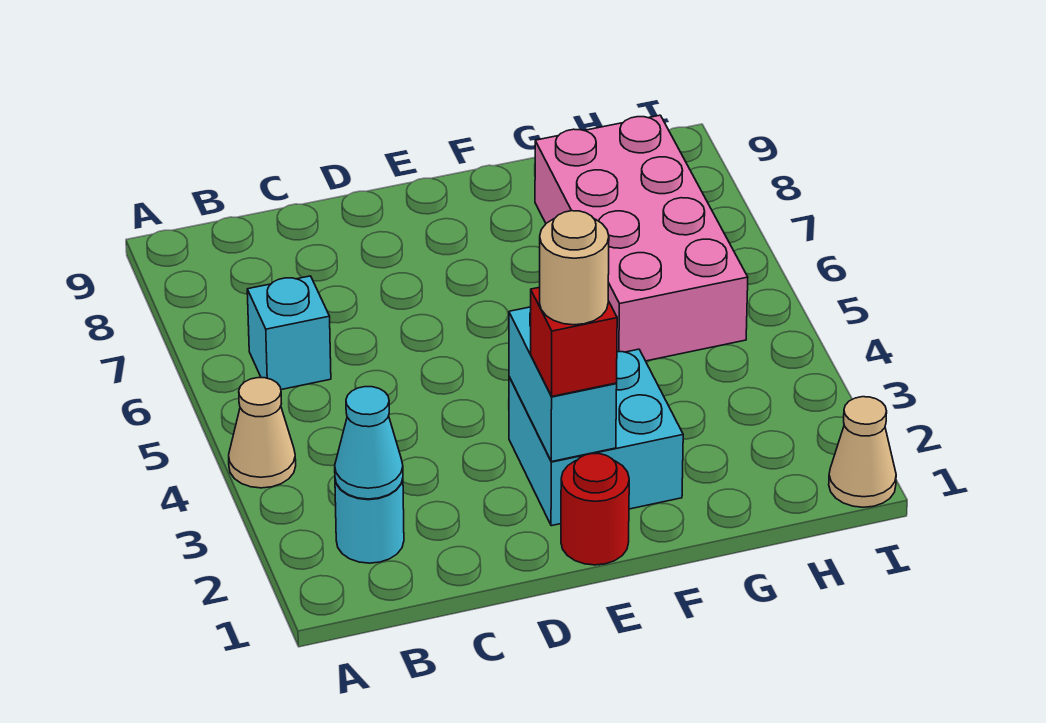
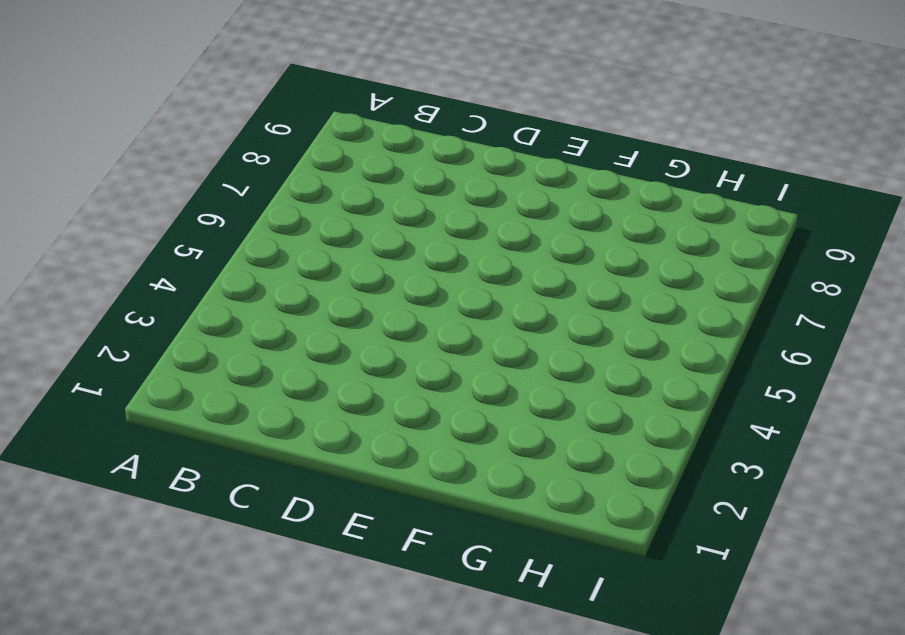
none -> tan 1x1 cone [229,378,296,488]
none -> cyan 1x1 round brick [335,479,404,563]

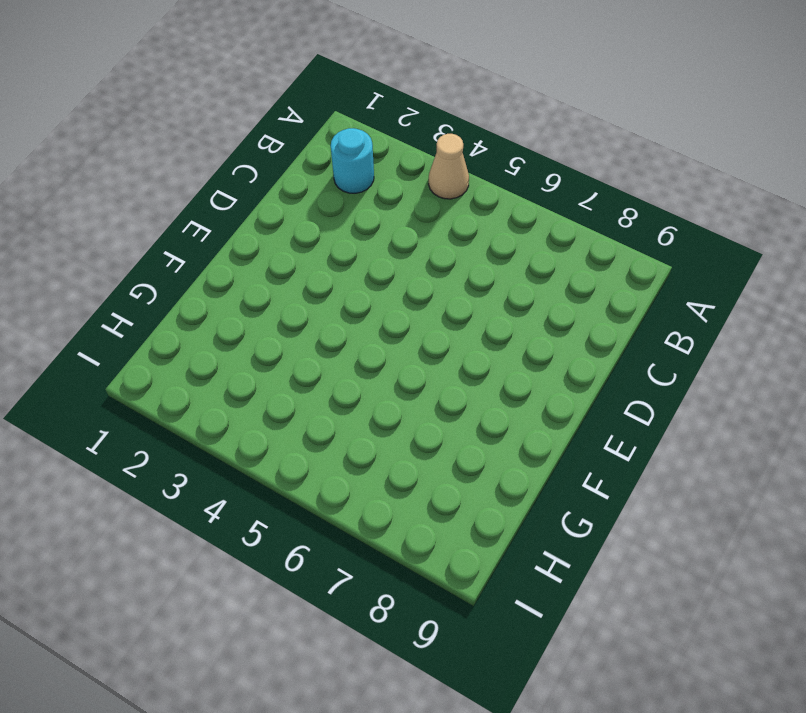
none -> cyan 1x1 brick [247,276,331,390]
none -> red 1x1 round brick [561,454,629,565]

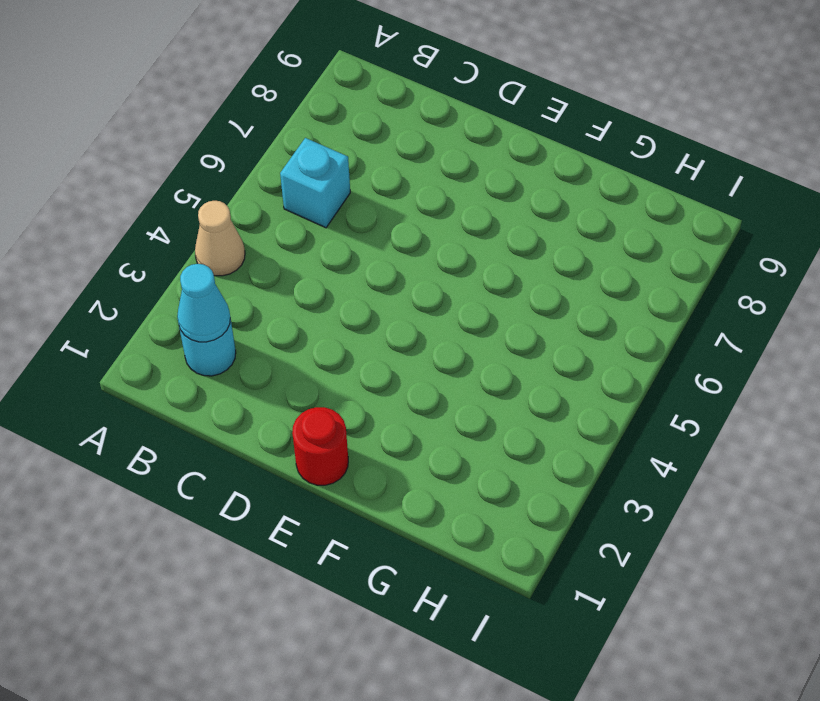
none -> cyan 2x2 brick [509,349,683,526]
none -> pink 2x4 brick [535,115,748,361]

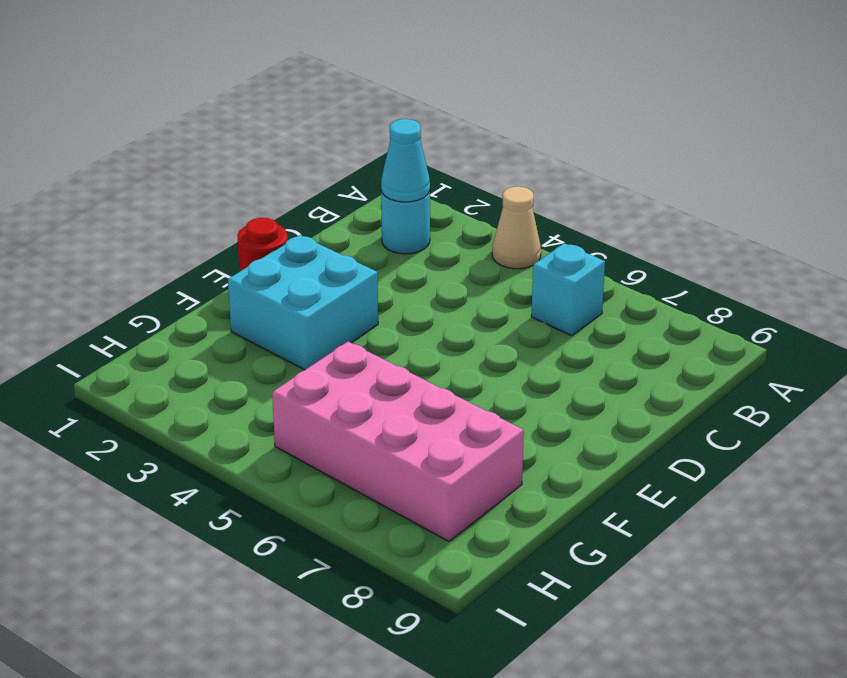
none -> tan 1x1 cone [829,397,896,507]
none -> cyan 1x2 brick [509,307,617,462]

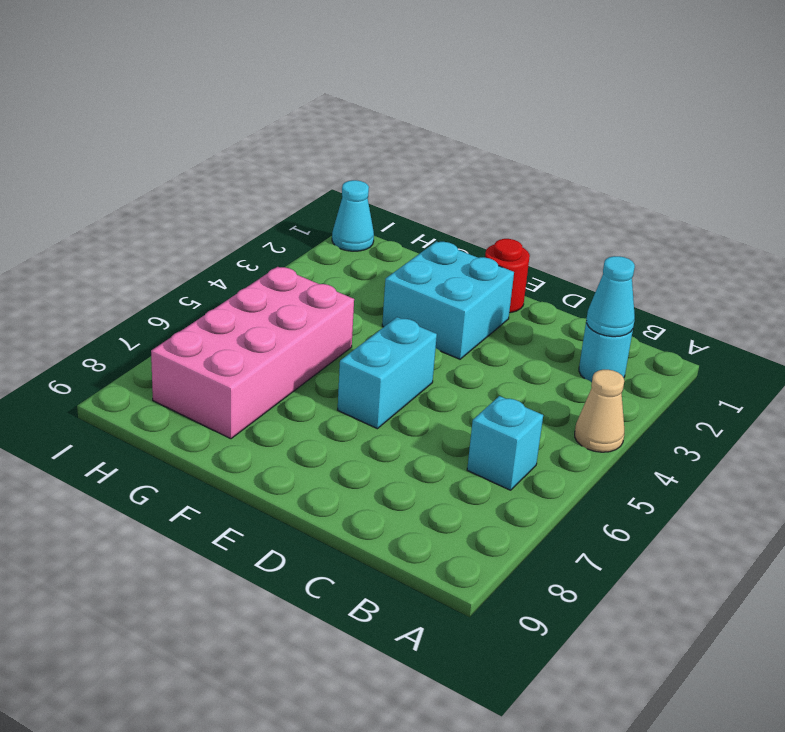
cyan 1x2 brick [338,317,437,429] -> cyan 1x2 brick moved to [509,307,617,462]
cyan 1x1 cone [332,180,374,251] -> tan 1x1 cone [829,397,896,507]
none -> red 1x1 brick [531,287,617,396]
none -> tan 1x1 round brick [540,211,609,325]

